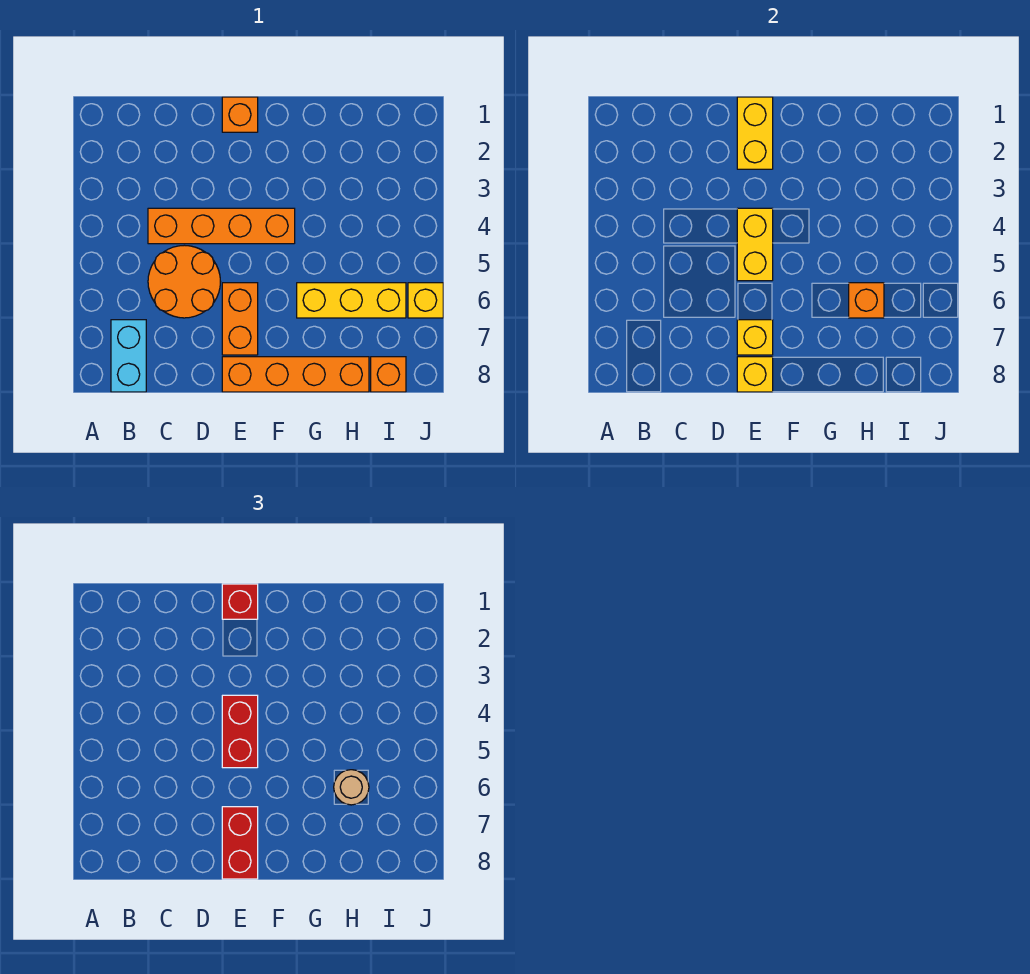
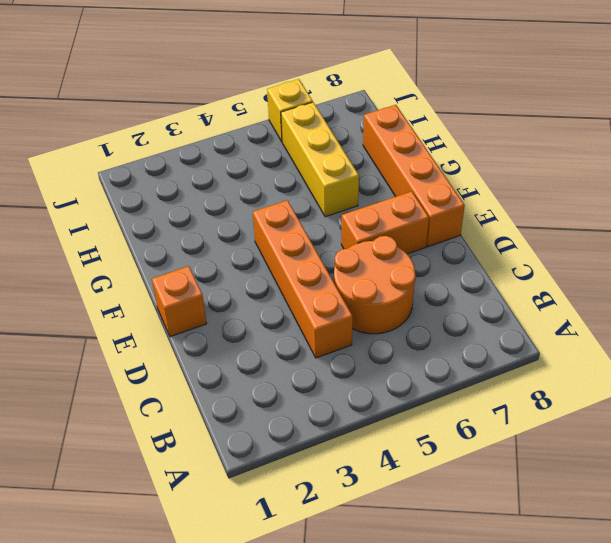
none -> cyan 1x2 brick [111,320,146,392]
none -> orange 1x1 brick [371,357,406,392]
none -> yellow 1x2 brick [737,97,773,169]

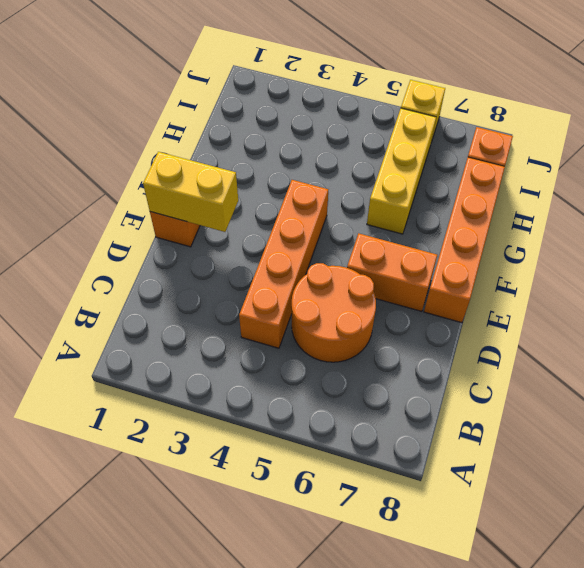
none -> cyan 1x2 brick [111,320,146,392]
none -> yellow 1x2 brick [737,208,773,281]
none -> yellow 1x1 brick [737,320,773,355]

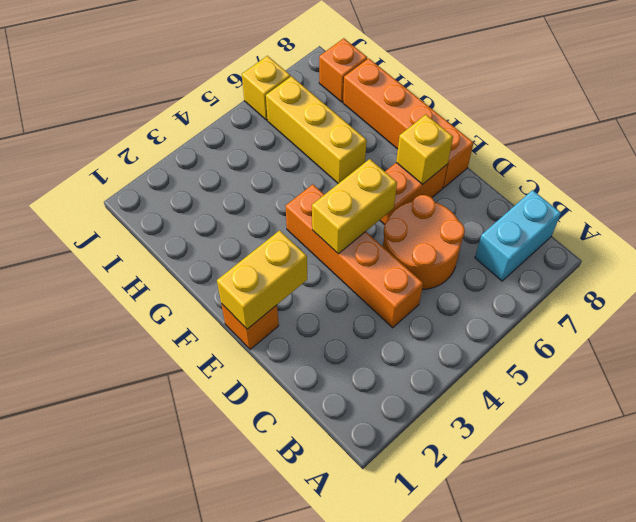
none -> yellow 1x1 brick [737,357,773,392]
none -> orange 1x1 brick [849,283,884,318]
none -> red 1x1 brick [222,584,258,619]

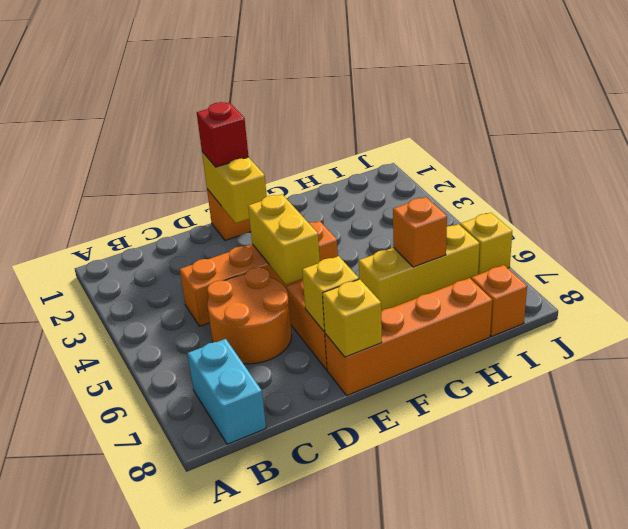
none -> red 1x2 brick [222,695,258,768]
none -> red 1x2 brick [222,807,258,879]
none -> tan 1x1 round brick [334,770,369,805]

